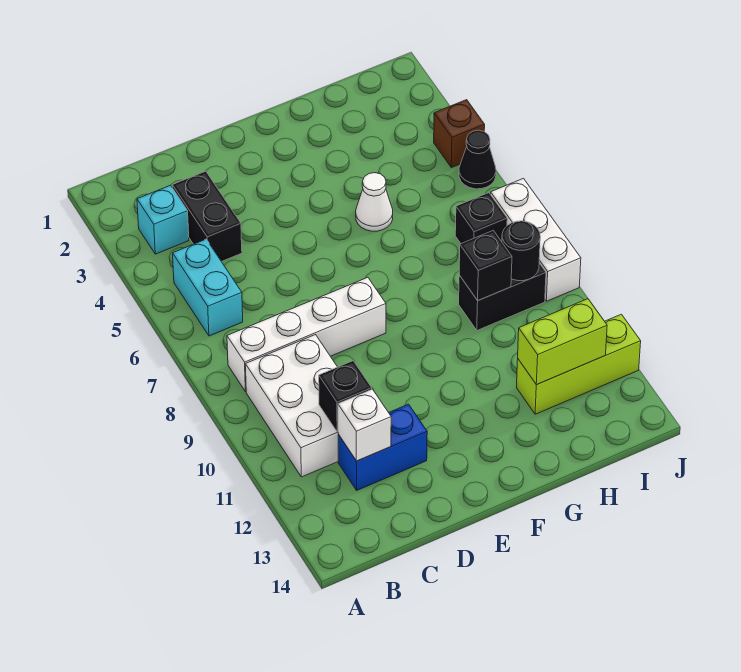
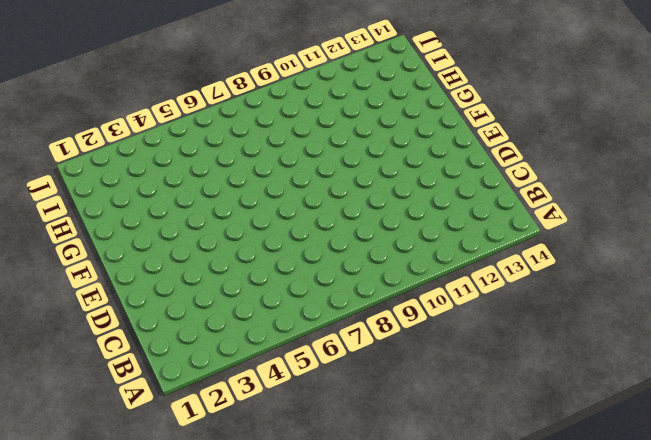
none -> cyan 1x1 brick [137,185,189,254]
none -> cyan 1x2 brick [173,239,243,336]
none -> white 1x4 brick [227,277,386,392]

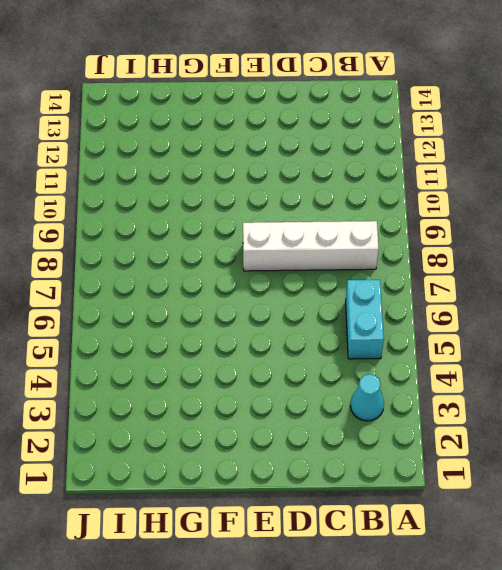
cyan 1x1 cone [350,374,384,421] -> cyan 1x1 brick [137,185,189,254]
none -> white 2x3 brick [245,335,339,477]
none -> black 1x2 brick [172,171,242,262]
none -> blue 1x2 brick [338,404,427,490]

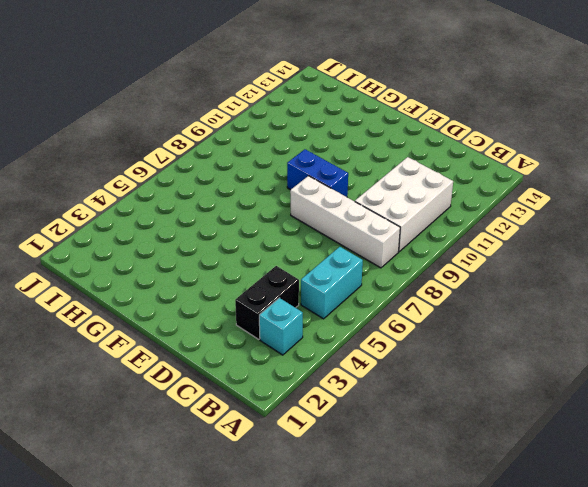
blue 1x2 brick [287,149,348,197] -> blue 1x2 brick moved to [338,404,427,490]
none -> white 1x1 cone [356,173,393,231]
none -> black 1x2 brick [459,263,546,330]
none -> lime 1x3 brick [517,314,641,414]

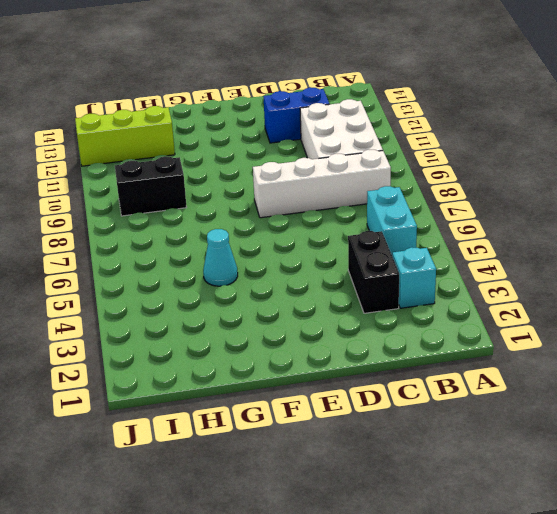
cyan 1x1 cone [203,229,238,286] -> white 1x1 cone [356,173,393,231]
none -> black 1x1 brick [455,193,507,244]
none -> brown 1x1 brick [434,100,485,168]
none -> black 1x1 cone [459,130,496,189]

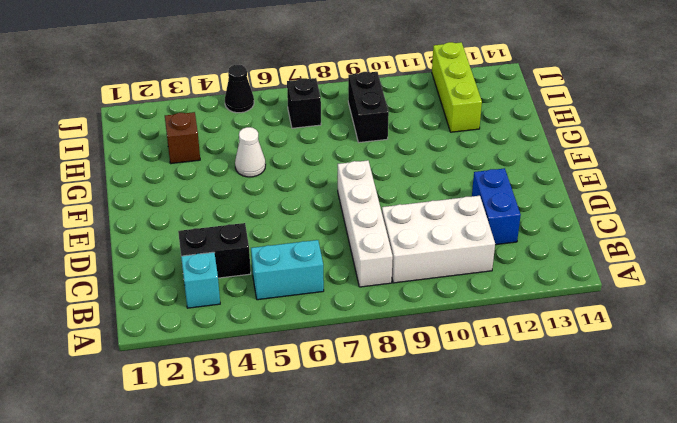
brown 1x1 brick [165,112,200,164] -> brown 1x1 brick moved to [434,100,485,168]
none -> white 1x3 brick [491,178,581,301]
none -> black 1x1 brick [319,361,372,432]
none -> white 1x1 brick [338,389,391,461]

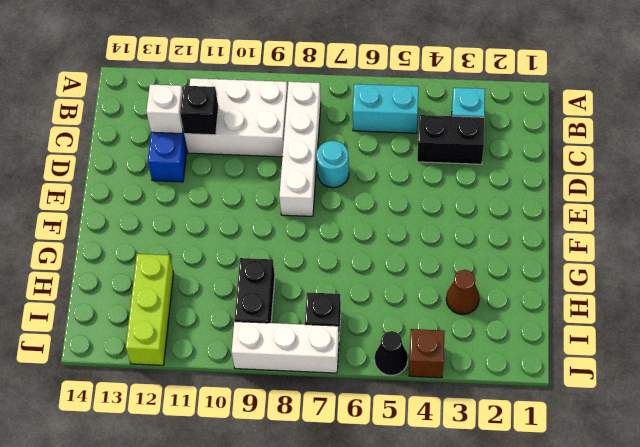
cyan 1x1 round brick [316,141,349,188] -> none
brown 1x1 cone [446,270,479,314] -> none
none -> white 1x1 cone [356,173,393,231]
none -> black 1x1 brick [459,230,512,300]
none -> lime 1x2 brick [518,299,607,385]

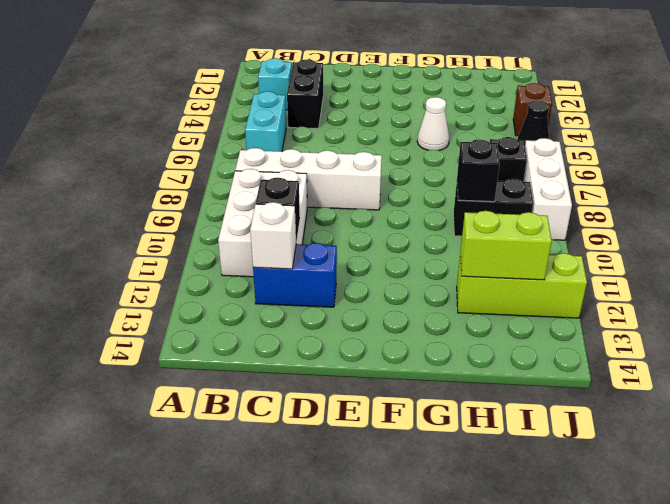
none -> black 1x1 round brick [502,221,540,281]

